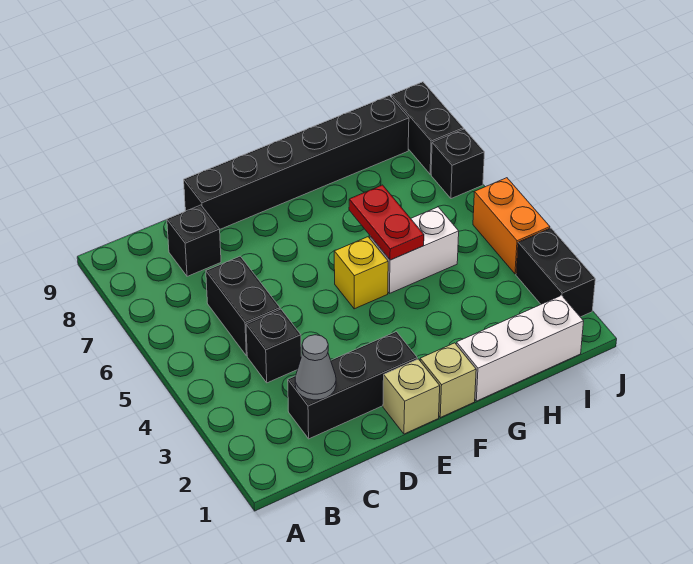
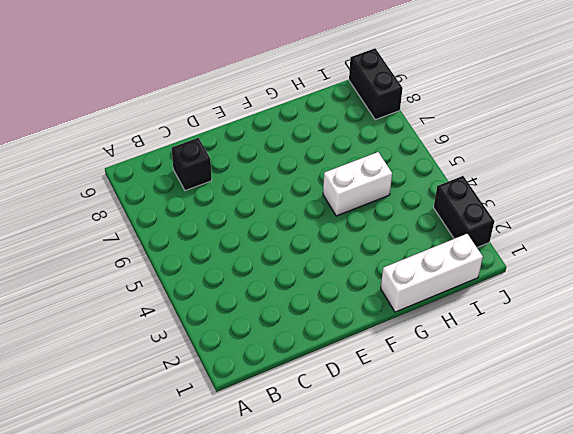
none -> black 1x3 brick [288,332,417,439]
none -> black 1x1 brick [246,309,301,383]
none -> black 1x2 brick [206,256,280,356]

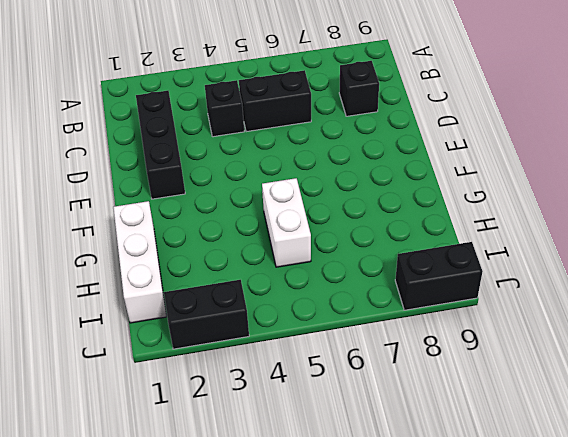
none -> black 1x6 brick [184,96,409,229]
none -> tan 1x1 brick [383,359,440,434]
none -> tan 1x1 brick [420,343,476,418]

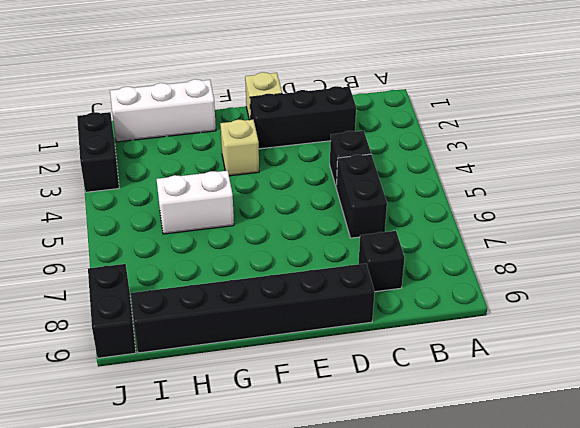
tan 1x1 brick [220,120,259,176] -> tan 1x1 brick moved to [420,343,476,418]
none -> yellow 1x1 brick [334,237,388,309]
none -> orange 1x2 brick [473,178,550,274]
none -> black 1x1 brick [431,129,484,199]

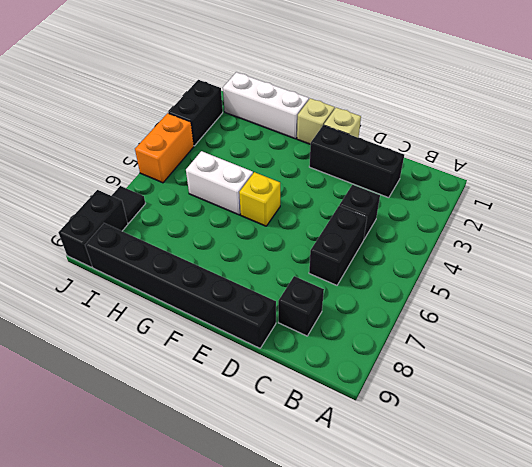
black 1x1 tile [112,186,145,223] -> black 1x1 brick [431,129,484,199]
none -> grey 1x1 cone [295,335,336,400]
none -> red 1x2 plate [349,185,424,260]

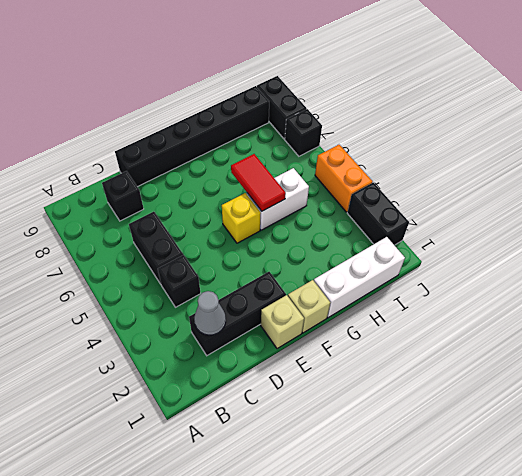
red 1x2 tile [231,154,286,211] -> red 1x2 plate [349,185,424,260]

